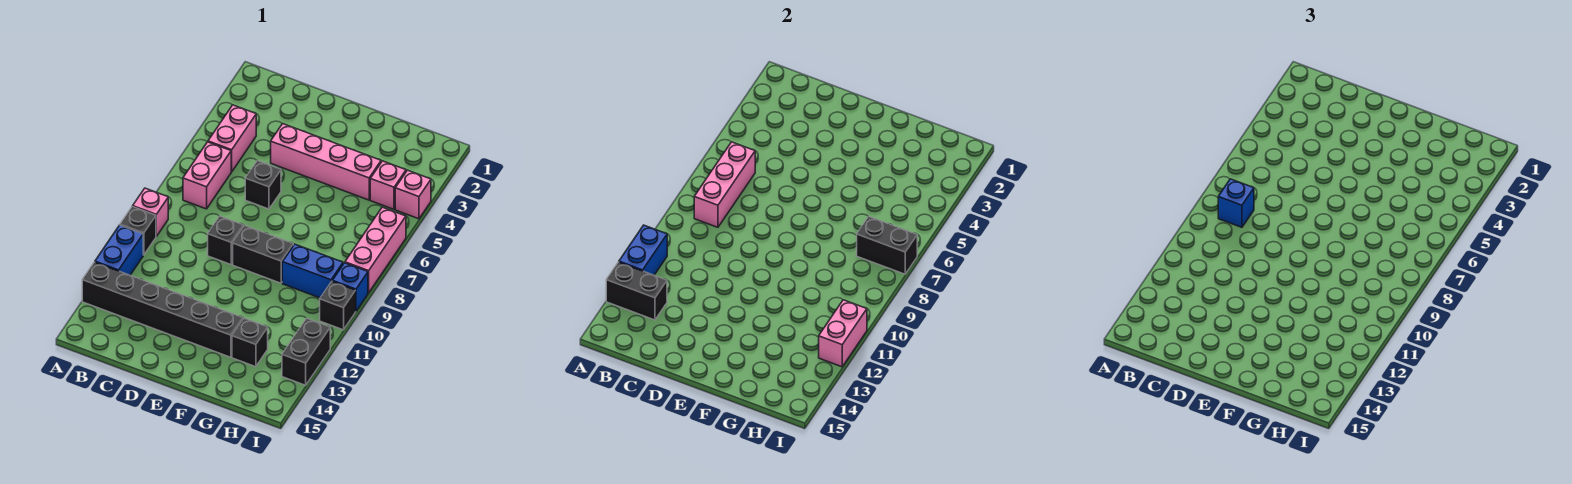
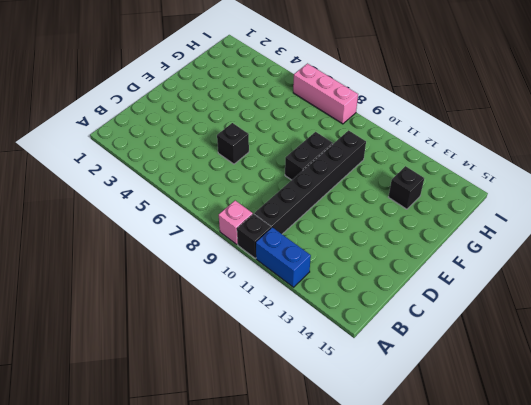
black 1x6 brick [254,130,366,234] -> black 1x6 brick moved to [82,262,243,357]
none -> pink 1x2 brick [208,105,256,172]
none -> pink 1x2 brick [183,142,231,209]
none -> pink 1x4 brick [271,124,381,200]

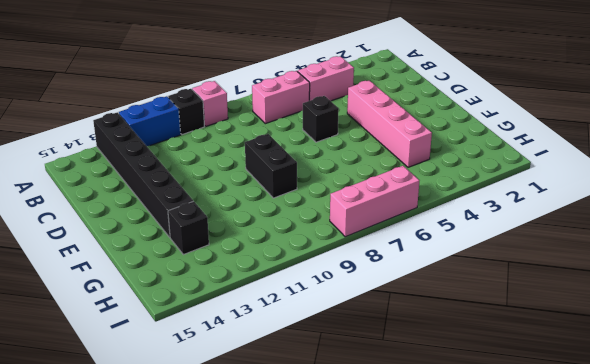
none -> black 1x1 brick [208,216,243,264]
none -> blue 1x2 brick [282,244,343,298]
none -> pink 1x1 brick [370,161,406,209]

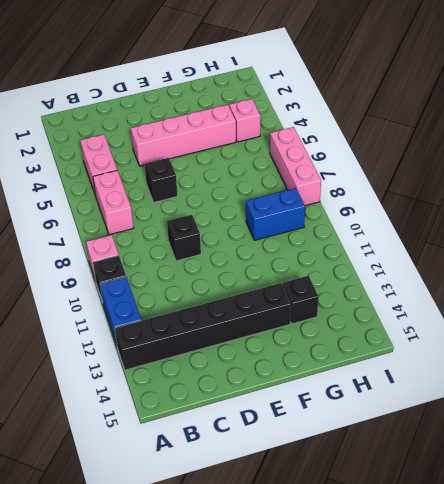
none -> black 1x2 brick [233,225,293,283]
none -> pink 1x1 brick [395,170,431,219]
none -> blue 1x1 brick [332,263,368,311]

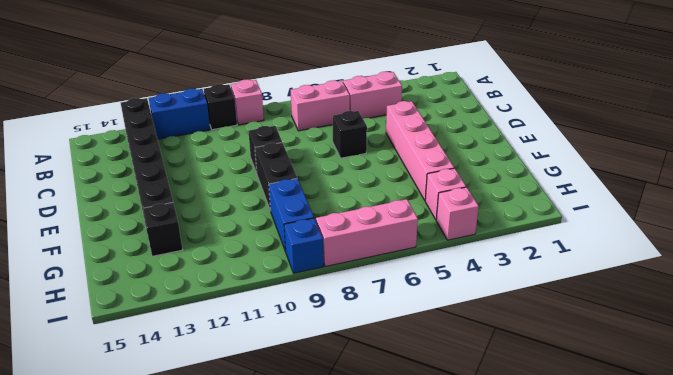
none -> black 1x1 brick [320,281,356,330]
none -> black 1x2 brick [282,318,330,385]
none -> blue 1x2 brick [619,225,667,275]

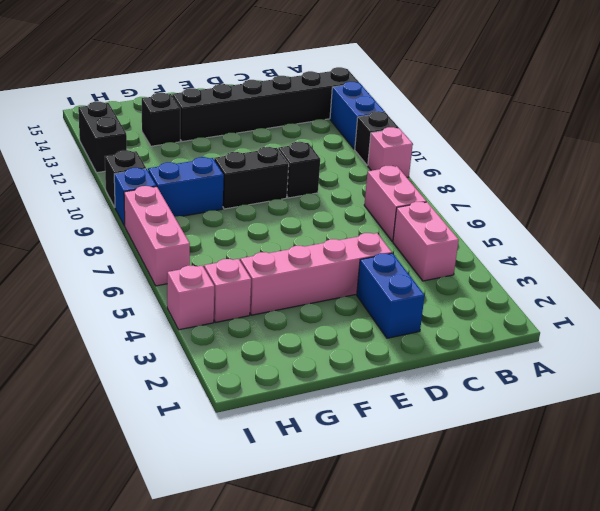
blue 1x2 brick [357,253,425,338] -> blue 1x2 brick moved to [619,225,667,275]
none -> black 1x1 brick [245,161,281,209]
none -> black 1x2 brick [606,262,667,320]
none -> pink 1x3 brick [694,142,755,227]

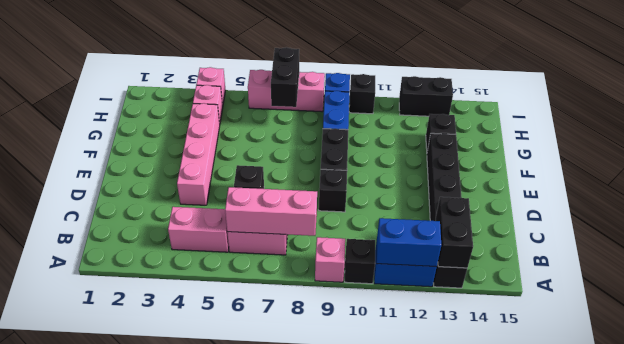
none -> pink 1x2 brick [819,300,867,367]
none -> blue 1x1 brick [1218,179,1254,227]

